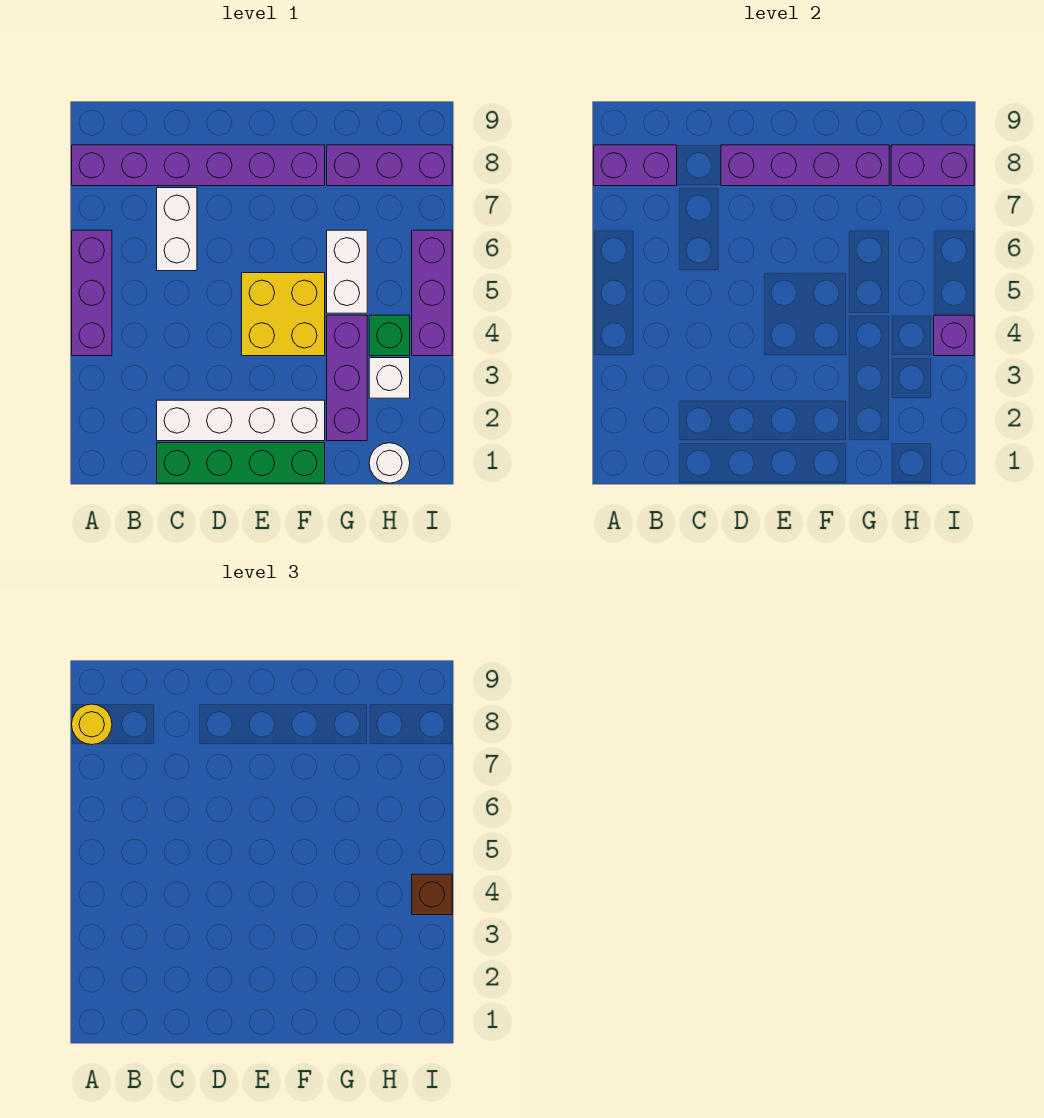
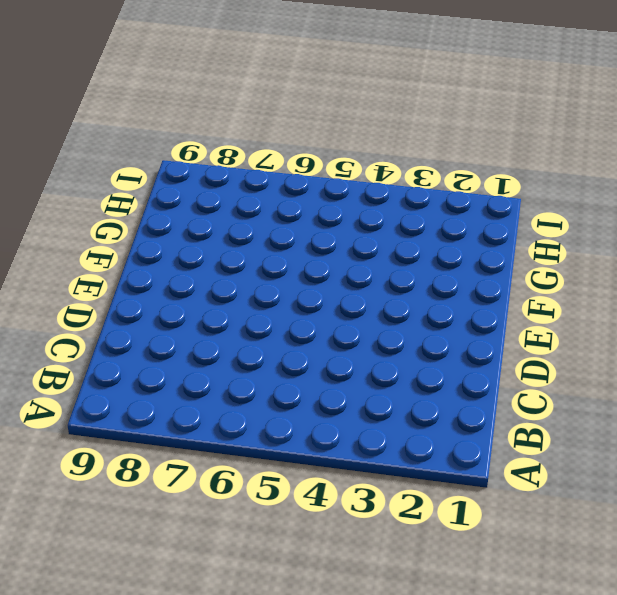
none -> purple 1x3 brick [72,230,112,356]
none -> purple 1x6 brick [72,145,325,186]
none -> green 1x4 brick [157,443,325,483]

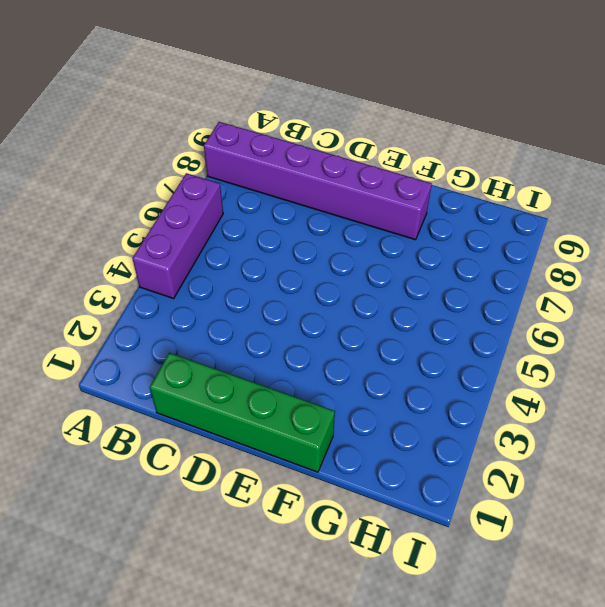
none -> white 1x4 brick [157,400,325,441]
none -> white 1x2 brick [157,188,197,271]
none -> yellow 2x2 brick [242,273,325,356]

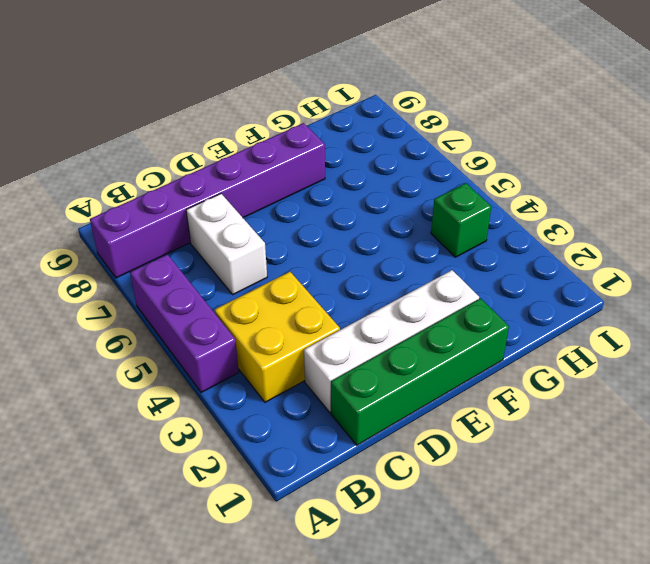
yellow 2x2 brick [215,272,340,402] -> yellow 2x2 brick moved to [242,273,325,356]
none -> purple 1x3 brick [327,315,367,441]
none -> white 1x2 brick [327,230,367,313]
none -> purple 1x3 brick [327,145,452,186]

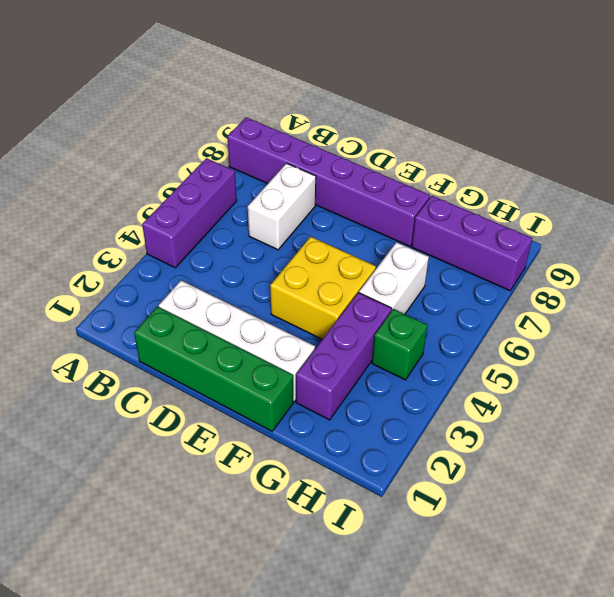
none -> white 1x1 round brick [369,443,410,483]
none -> white 1x1 brick [369,358,410,398]
none -> purple 1x3 brick [412,230,452,356]

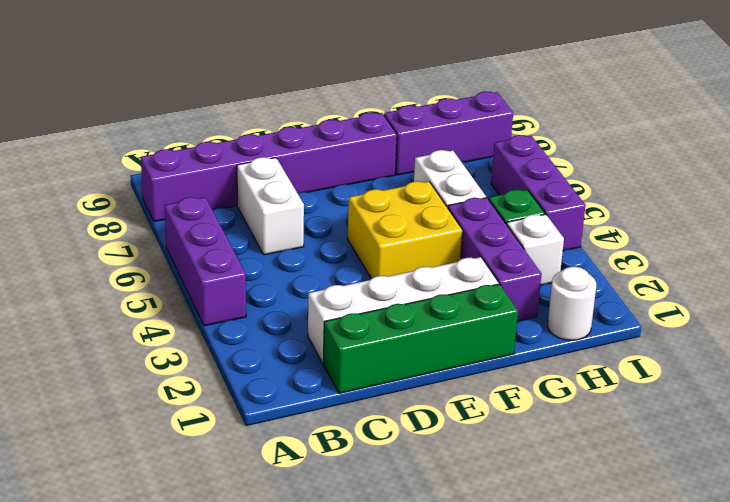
none -> purple 1x2 brick [594,145,677,186]
none -> purple 1x4 brick [721,145,889,186]
none -> purple 1x2 brick [891,145,974,186]

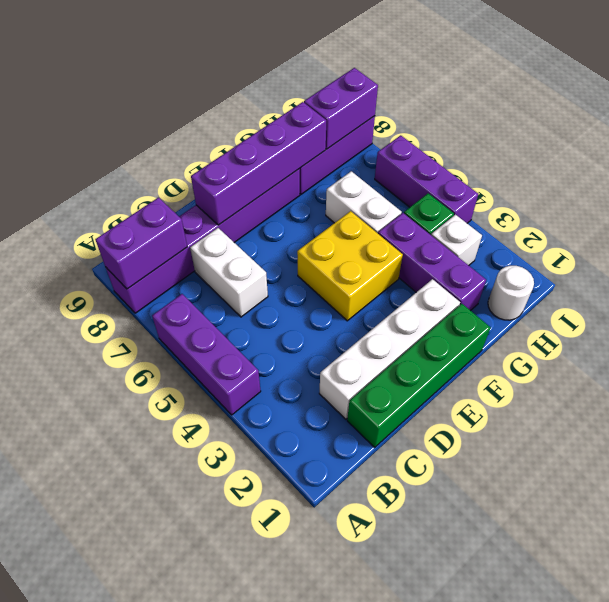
none -> purple 1x1 brick [934,315,974,356]
none -> yellow 1x1 round brick [72,704,112,745]
none -> brown 1x1 brick [412,874,452,915]

